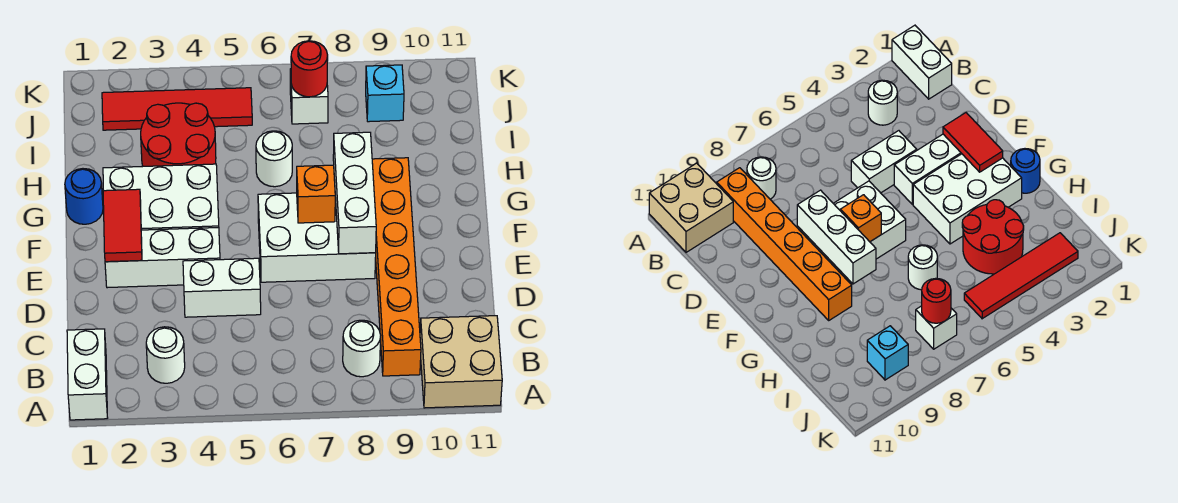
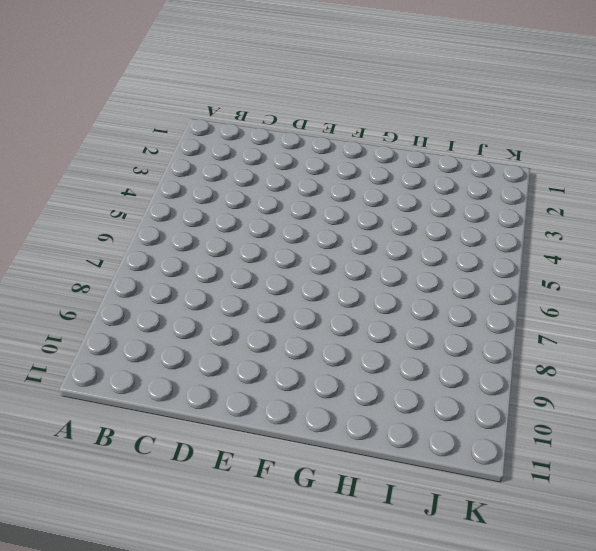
none -> white 1x2 brick [67,329,107,420]
none -> tan 2x2 brick [420,316,502,408]
none -> white 1x1 round brick [146,327,185,383]

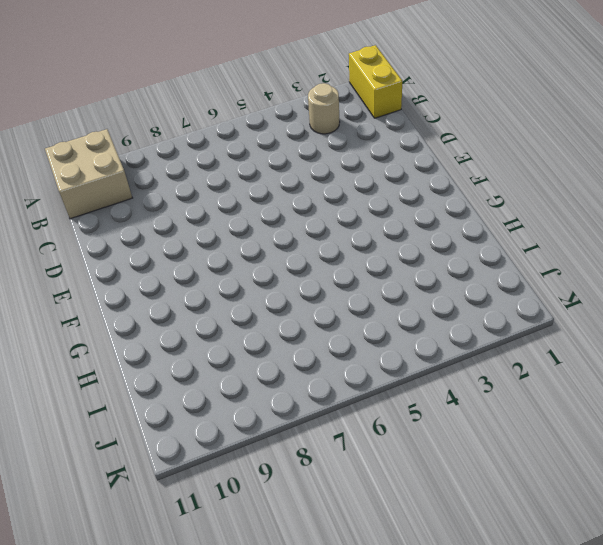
yellow 1x2 brick [349,45,402,118] -> white 1x2 brick [67,329,107,420]
tan 1x1 round brick [308,83,340,134] -> white 1x1 round brick [146,327,185,383]
none -> white 1x1 round brick [343,320,381,377]
none -> orange 1x6 brick [372,158,421,376]
none -> white 1x2 brick [183,258,261,317]

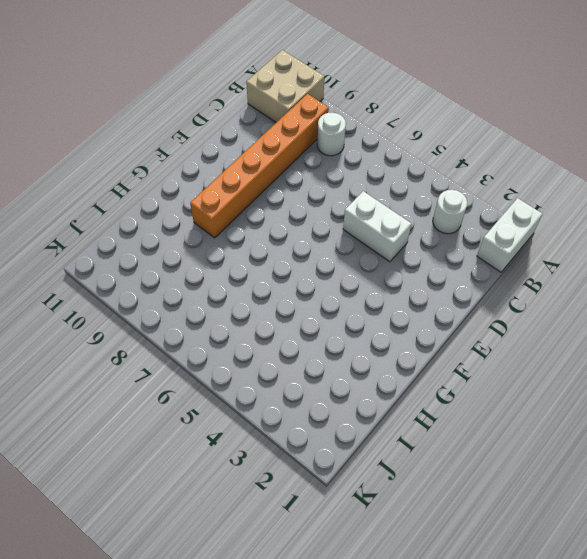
none -> white 1x3 brick [105,228,220,288]
none -> white 2x3 brick [258,193,376,282]
none -> white 2x3 brick [103,164,219,230]

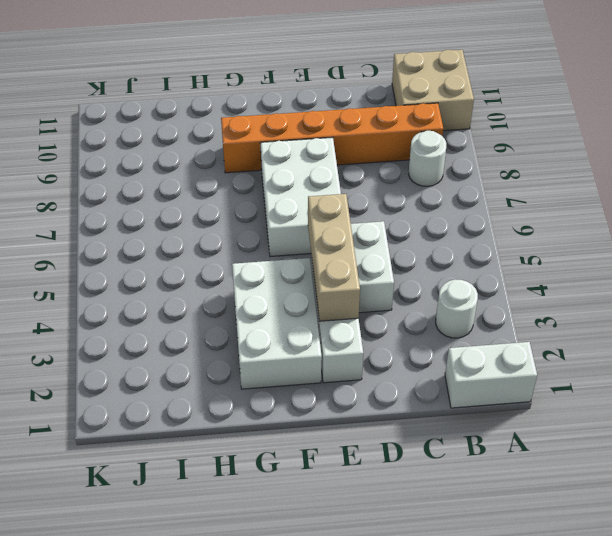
tan 1x3 brick [308,194,360,321] -> none
none -> blue 1x1 round brick [65,169,103,224]
none -> red 2x2 round brick [141,103,216,166]
none -> white 1x1 round brick [256,131,292,187]

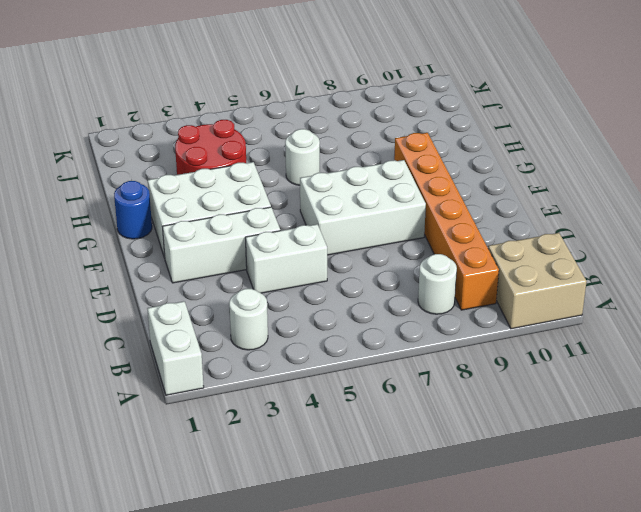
none -> red 1x4 tile [102,88,252,130]
none -> white 1x1 brick [290,69,328,124]
none -> cyan 1x1 brick [366,65,404,122]

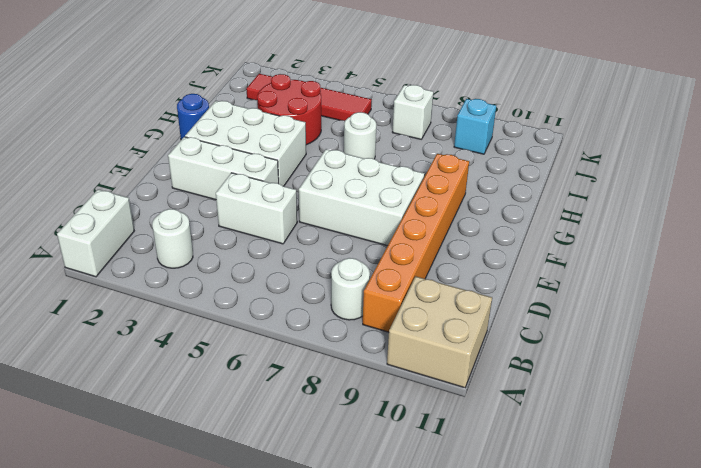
none -> red 1x2 tile [103,189,142,262]
none -> white 1x3 brick [333,132,376,254]
none -> orange 1x1 brick [297,165,335,223]

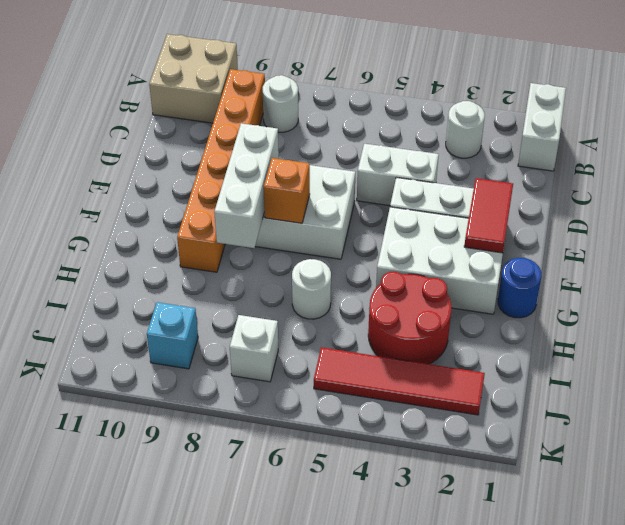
none -> red 1x1 round brick [291,41,328,97]

